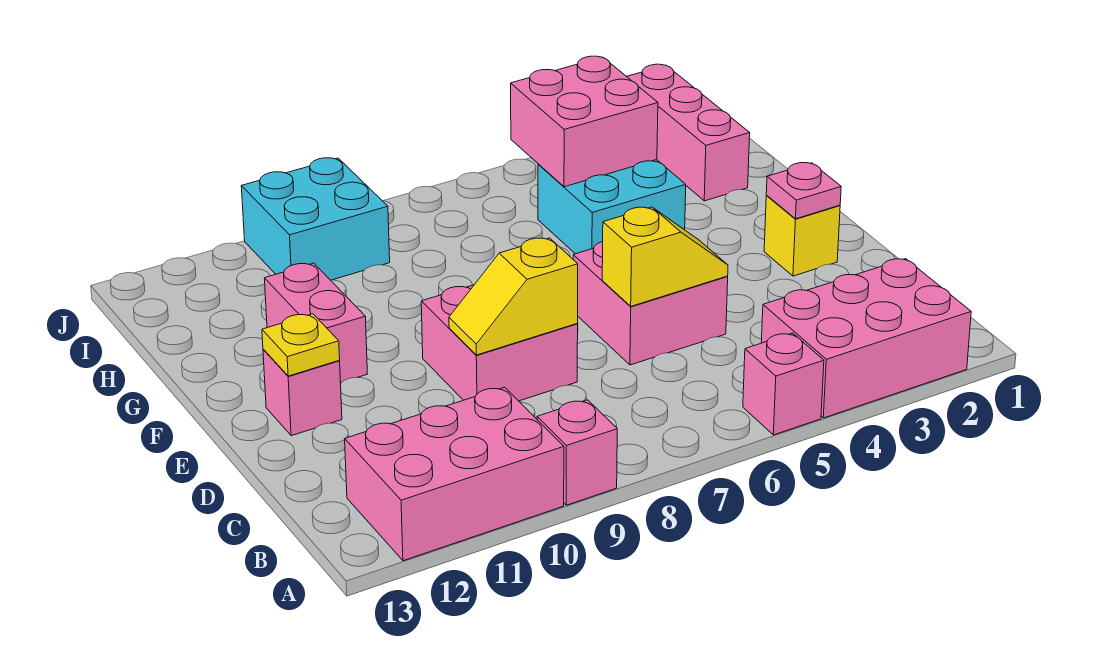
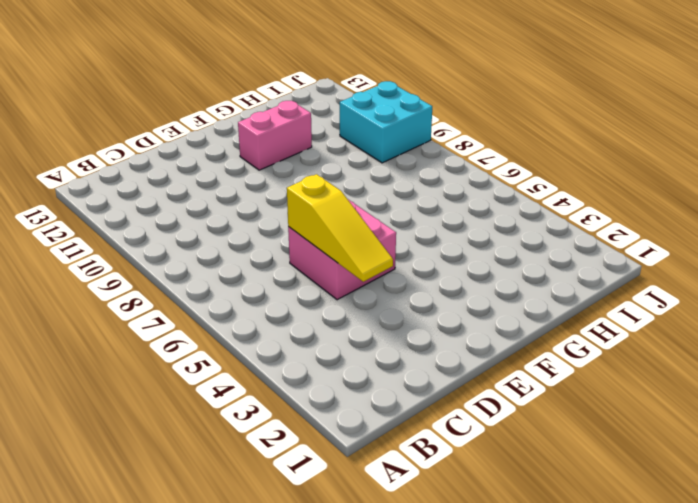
yellow 1x3 slope [287,174,393,282] -> yellow 1x2 slope [602,207,728,306]
none -> pink 2x3 brick [761,259,971,418]
none -> pink 1x1 brick [743,333,824,435]
none -> pink 1x1 brick [537,400,617,505]

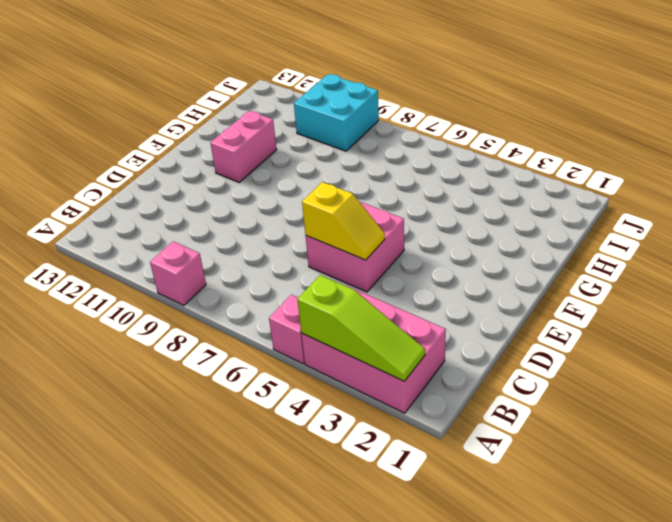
lime 1x3 slope [297,275,425,381] -> none
none -> pink 2x3 brick [345,387,564,561]
none -> pink 2x2 brick [421,285,578,401]
none -> yellow 1x1 brick [764,196,840,276]

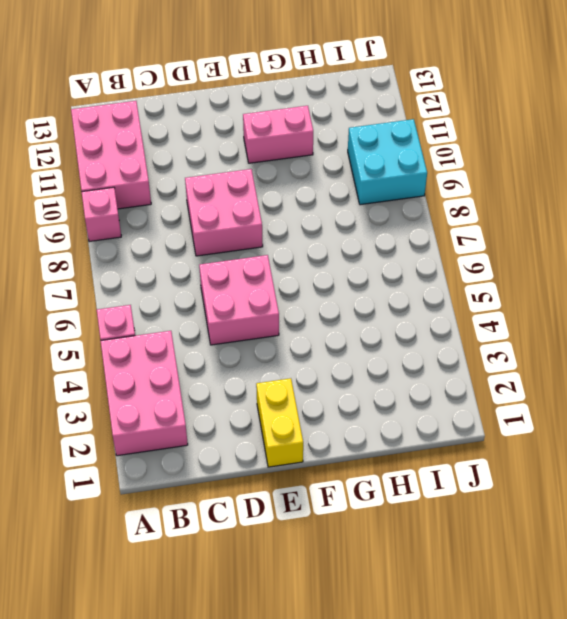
yellow 1x2 brick [256,378,303,467] -> yellow 1x1 brick [764,196,840,276]
none -> pink 1x1 brick [263,350,342,436]
none -> cyan 2x2 brick [538,160,686,254]
none -> pink 1x3 brick [627,64,750,201]

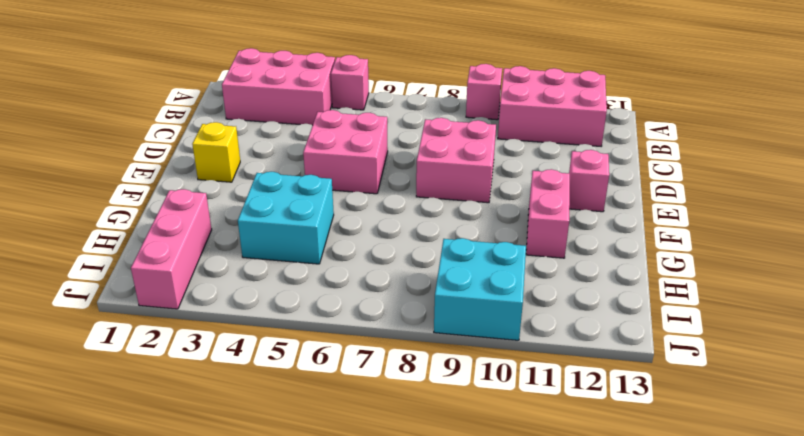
none -> yellow 1x2 slope [602,207,728,306]
none -> yellow 1x2 slope [449,238,578,355]
none -> pink 1x1 plate [766,163,841,219]

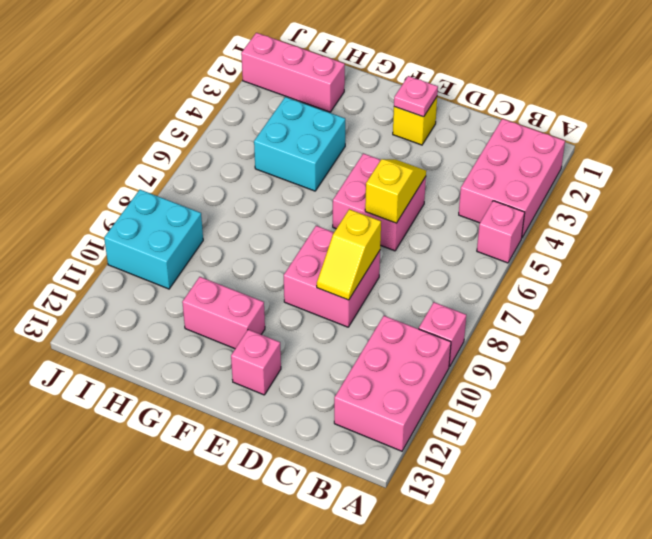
none -> yellow 1x1 plate [262,314,340,376]
none -> pink 2x2 brick [511,56,658,187]

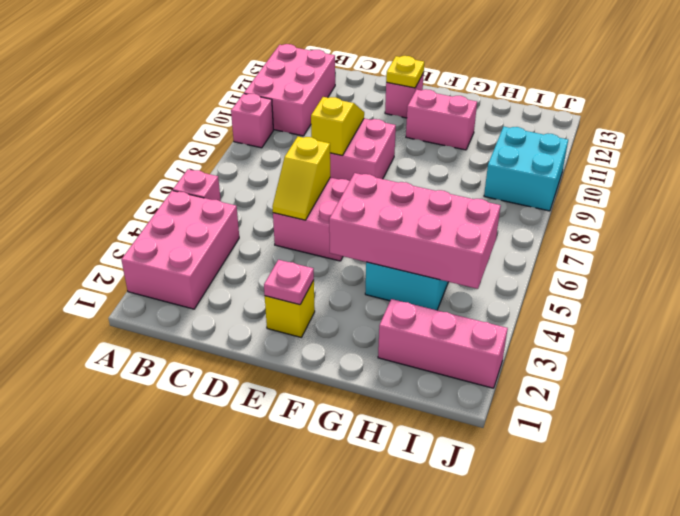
pink 2x4 brick [329,173,501,289] -> pink 2x2 brick [511,56,658,187]

